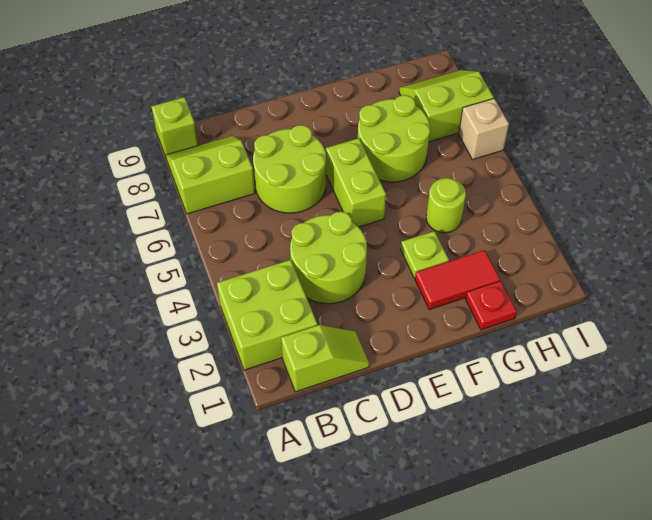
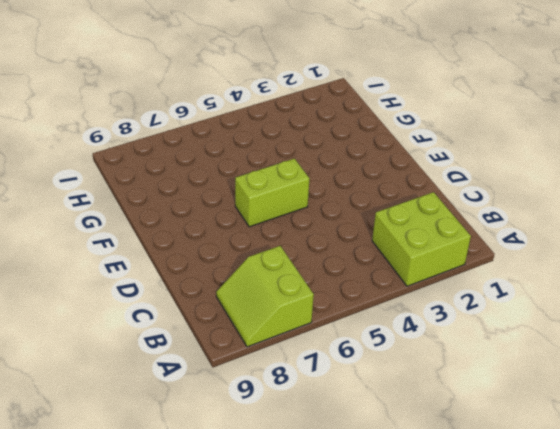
none -> lime 1x1 brick [151,97,198,157]
none -> lime 1x2 slope [281,325,369,392]
none -> lime 2x2 round brick [290,212,367,304]

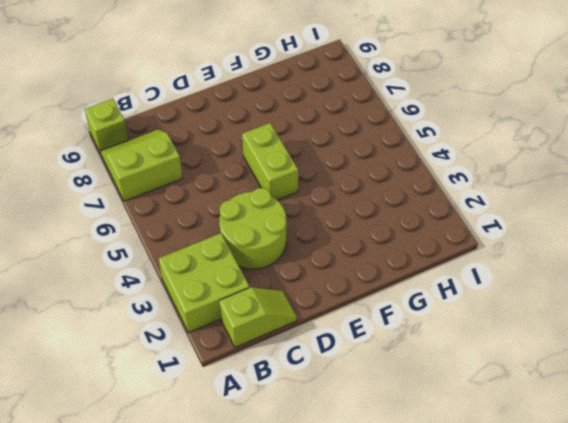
none -> lime 2x2 round brick [253,125,326,213]
none -> red 1x2 tile [415,250,500,309]
none -> lime 1x1 plate [400,231,449,278]

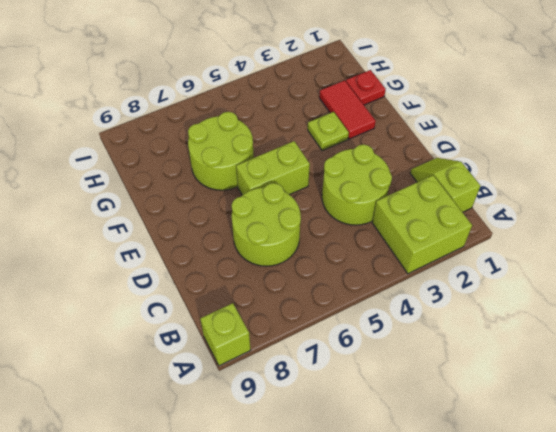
none -> lime 2x2 slope [166,136,255,214]
none -> lime 1x1 round brick [426,178,466,233]
none -> lime 2x2 slope [399,70,494,142]

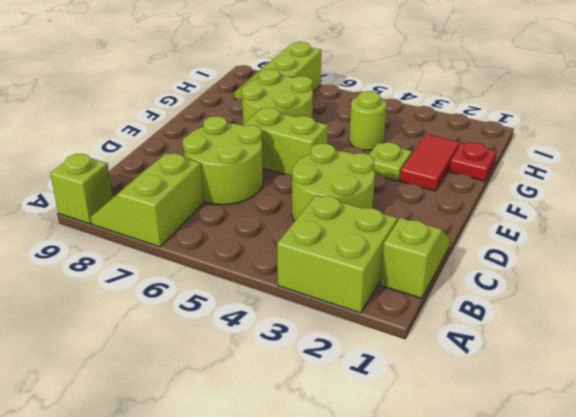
none -> tan 1x1 brick [459,98,509,160]

